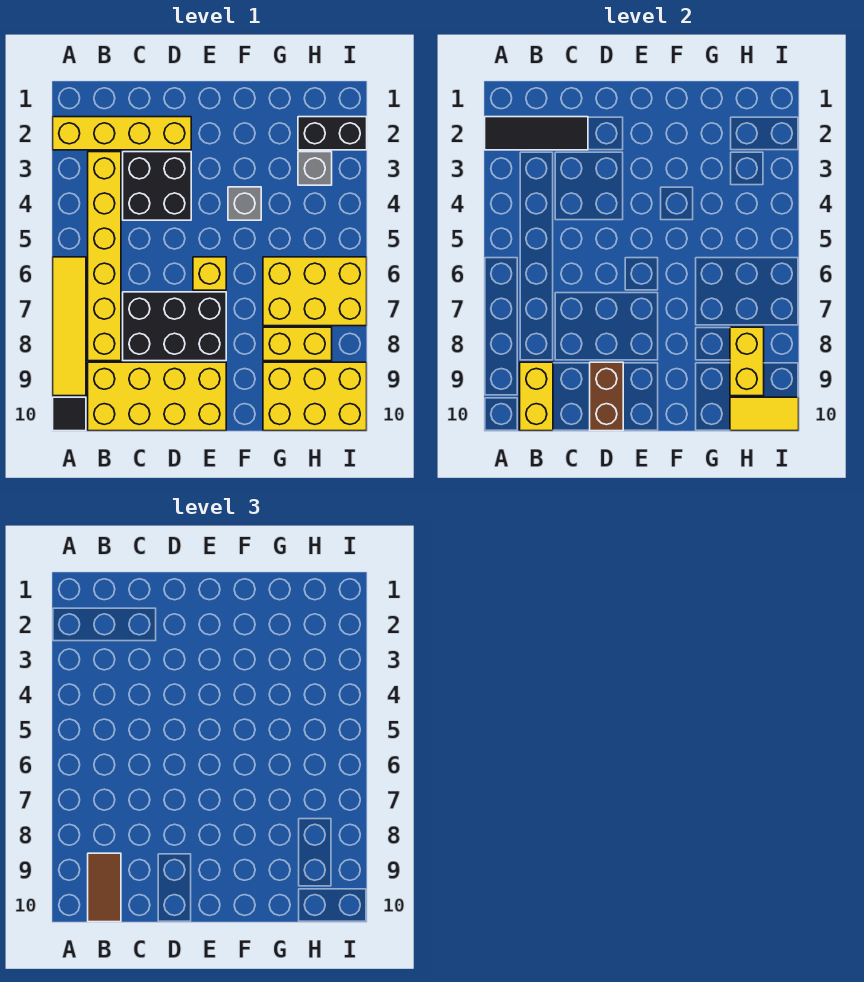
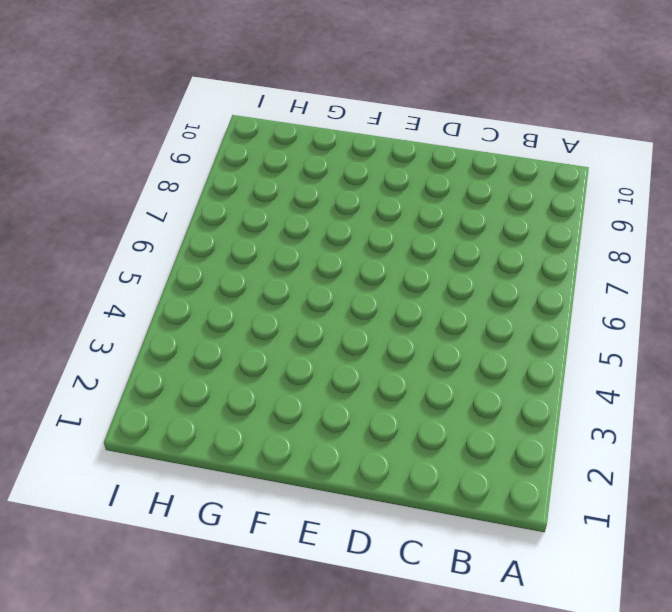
none -> yellow 1x4 brick [53,117,191,150]
none -> yellow 1x4 tile [53,257,86,396]
none -> black 1x1 tile [53,397,86,431]

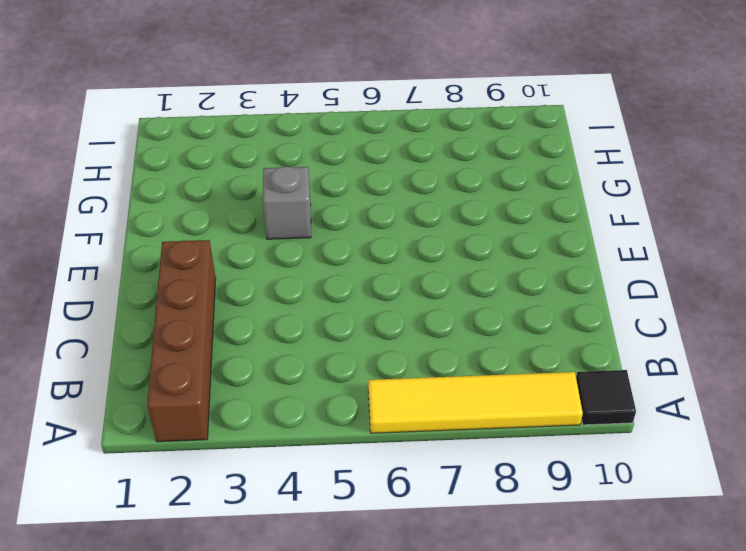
brown 1x4 brick [147,240,216,442] -> yellow 1x4 brick [53,117,191,150]
none -> yellow 1x6 brick [88,152,121,361]
none -> yellow 2x4 brick [88,362,226,431]
none -> black 2x2 brick [123,152,191,220]

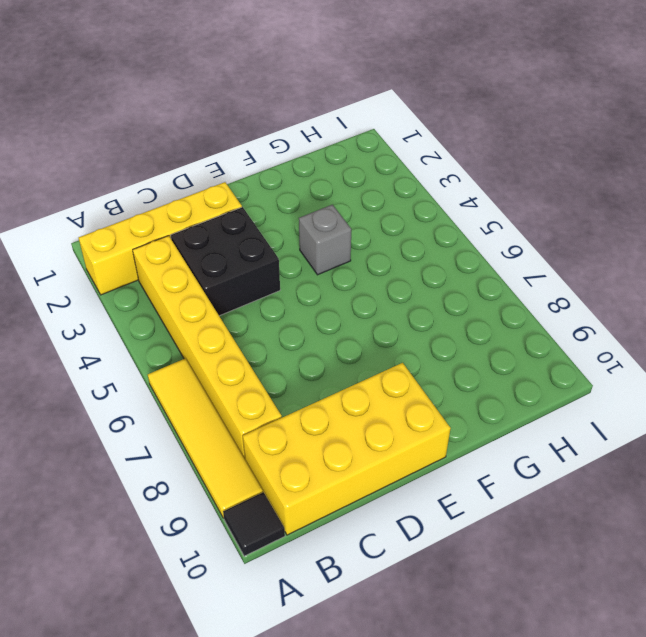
none -> black 2x3 brick [123,292,226,361]
none -> yellow 1x1 brick [193,257,226,290]
none -> yellow 2x3 brick [263,257,367,326]

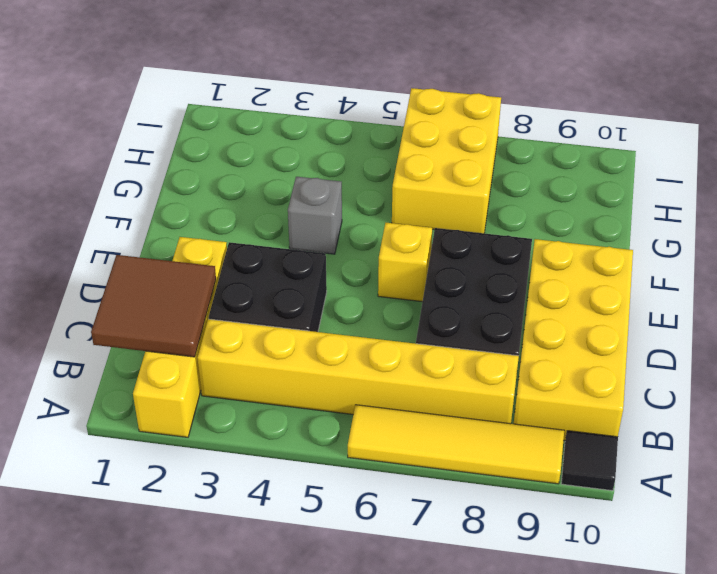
brown 2x2 tile [91,255,216,357] -> black 1x3 tile [485,117,588,150]
none -> yellow 1x2 brick [263,327,332,361]
none -> yellow 2x3 brick [263,362,367,431]
none -> black 1x2 brick [298,117,367,150]

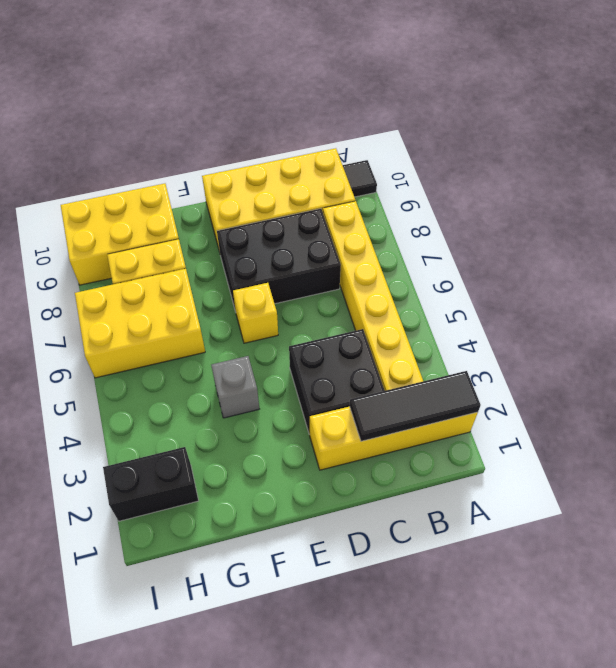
none -> yellow 1x4 tile [53,257,86,396]
none -> grey 1x1 brick [298,152,332,185]
none -> yellow 1x2 brick [520,362,553,431]

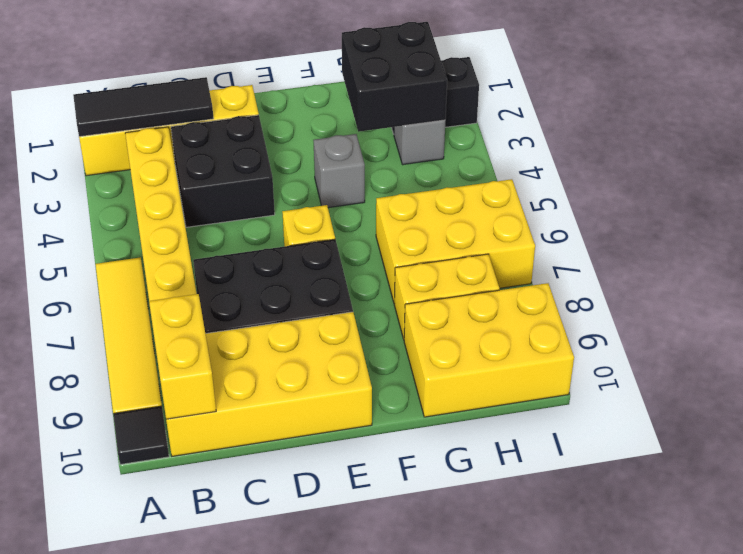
black 2x2 brick [342,22,447,132] -> none
none -> brown 1x2 brick [590,362,623,431]
none -> yellow 1x2 brick [730,327,764,396]
none -> yellow 1x2 tile [730,397,799,431]

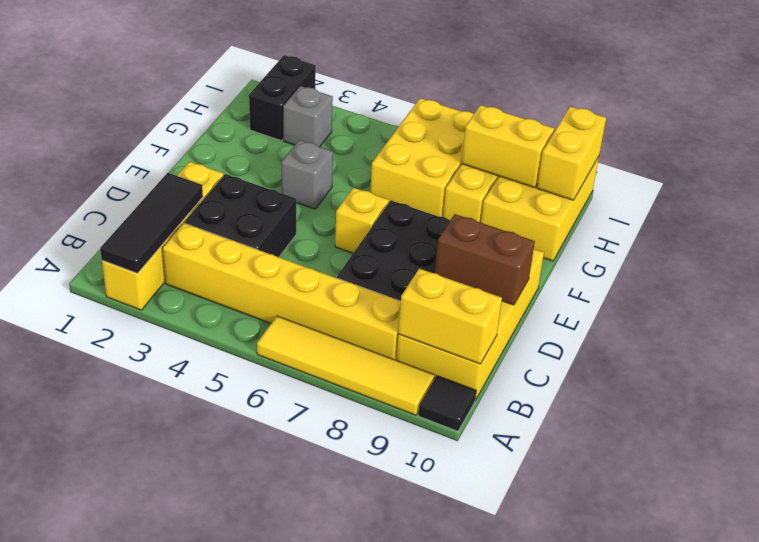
yellow 1x2 brick [537,106,606,200] -> yellow 1x2 tile [730,397,799,431]
none -> brown 1x2 tile [88,853,121,922]

